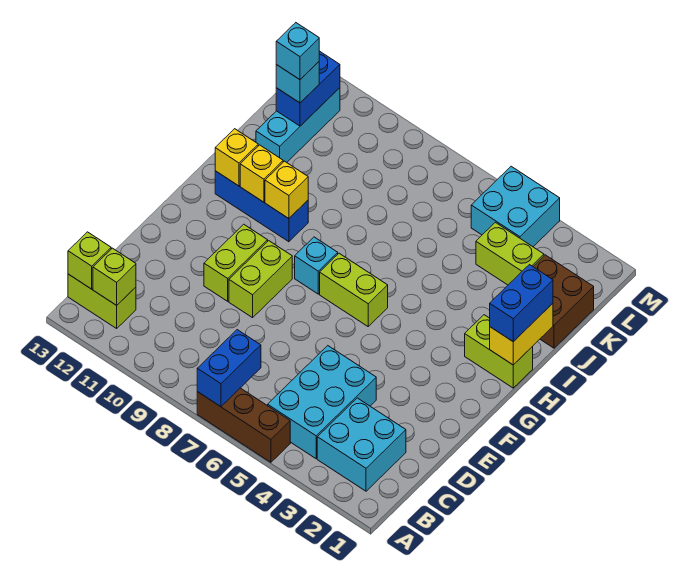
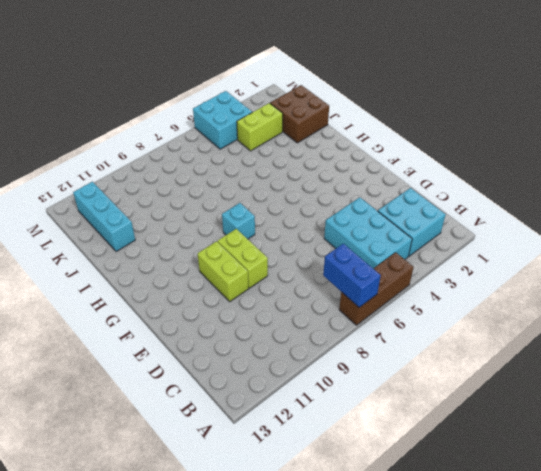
none -> lime 1x2 brick [68,274,136,328]
none -> lime 1x2 brick [320,253,388,326]
none -> lime 1x2 brick [465,315,533,388]

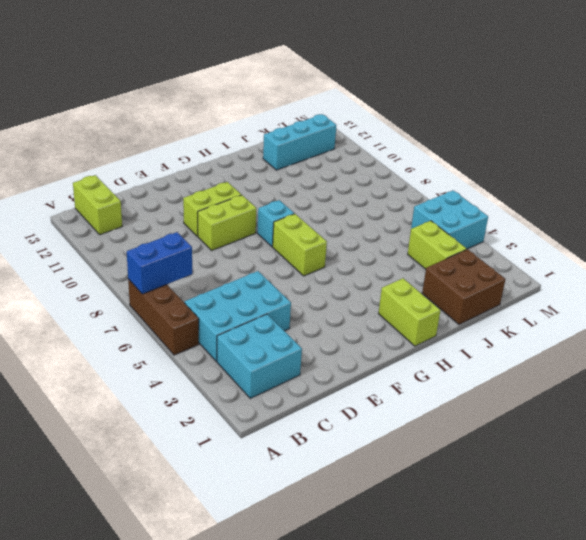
none -> blue 1x3 brick [215,171,308,242]
none -> lime 1x1 brick [93,248,136,305]
none -> lime 1x1 brick [68,232,111,289]

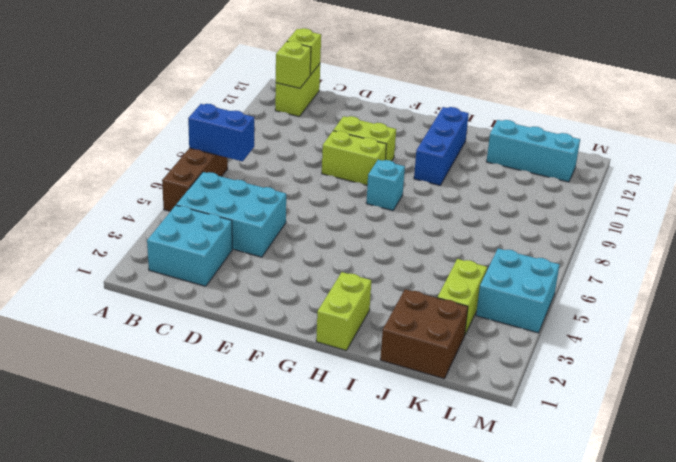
none -> lime 1x2 brick [320,253,388,326]
none -> yellow 1x2 brick [490,303,553,365]
none -> yellow 1x1 brick [265,161,308,218]

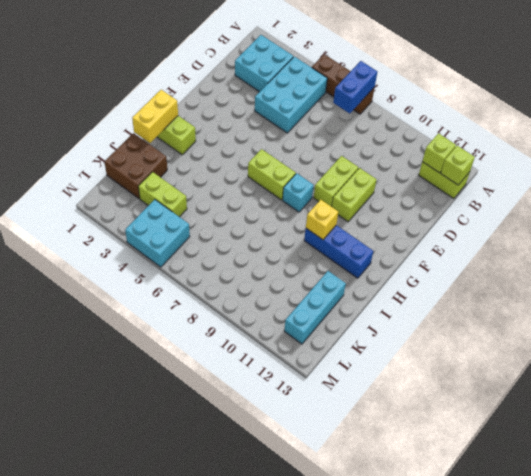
none -> yellow 1x1 brick [240,145,283,202]
none -> yellow 1x1 brick [215,129,258,186]
none -> blue 1x2 brick [276,51,340,126]

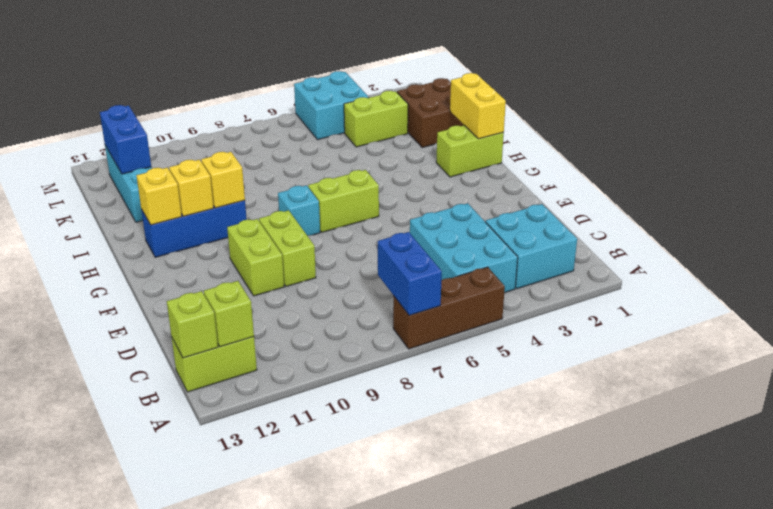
none -> blue 1x2 brick [490,265,553,342]
none -> cyan 1x1 brick [276,62,319,103]
none -> cyan 1x1 brick [276,23,319,80]

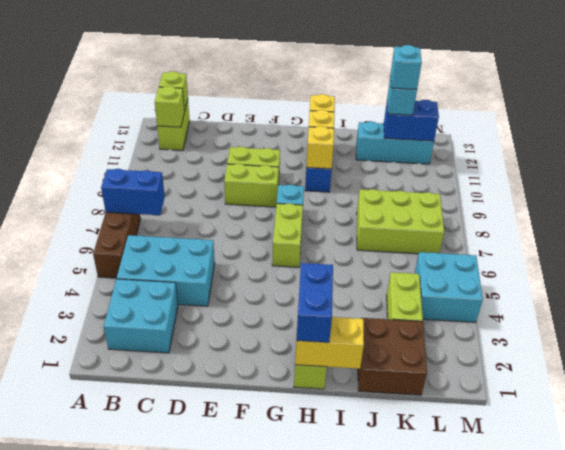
blue 1x2 brick [296,263,333,342] -> blue 1x2 brick turned to [490,265,553,342]
lime 2x3 brick [357,189,444,254] -> none

